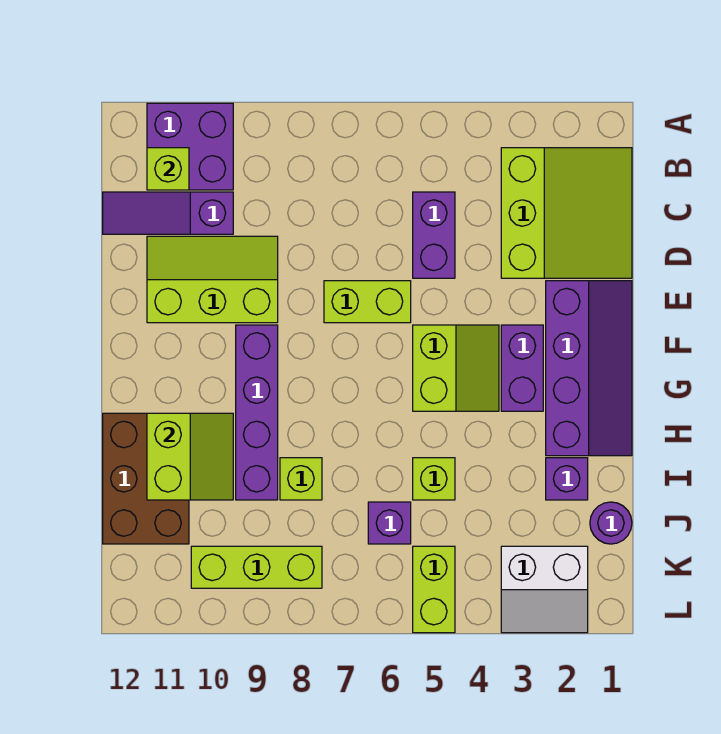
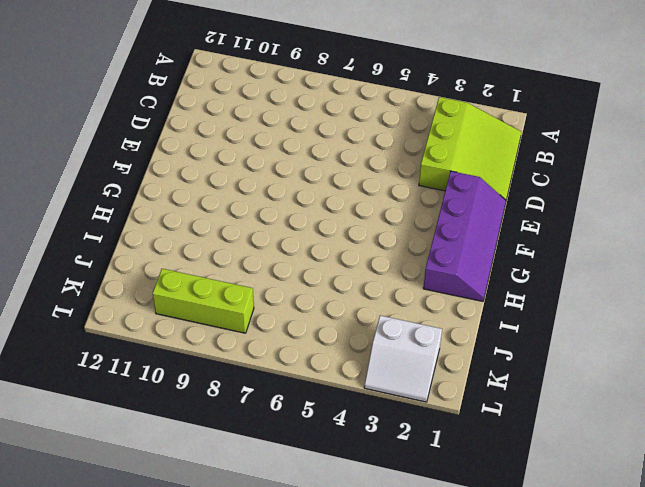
none -> purple 2x2 brick [147,103,233,190]
none -> purple 1x2 brick [413,192,455,278]
none -> purple 1x3 slope [103,192,233,234]

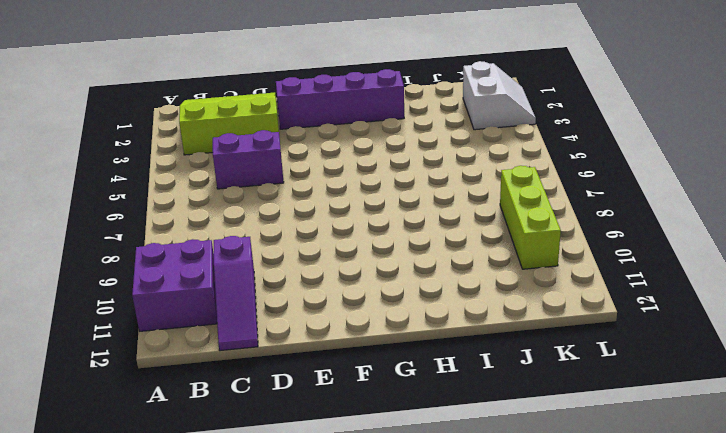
none -> lime 2x3 slope [147,236,278,323]
none -> lime 1x2 brick [324,281,411,323]
none -> purple 1x2 brick [501,325,543,411]

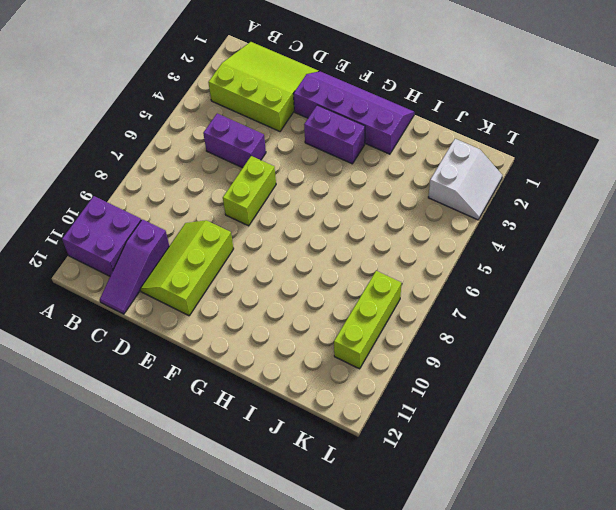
none -> lime 2x2 slope [413,325,499,411]
none -> purple 1x4 brick [236,325,278,500]
none -> brown 2x3 brick [103,413,189,544]

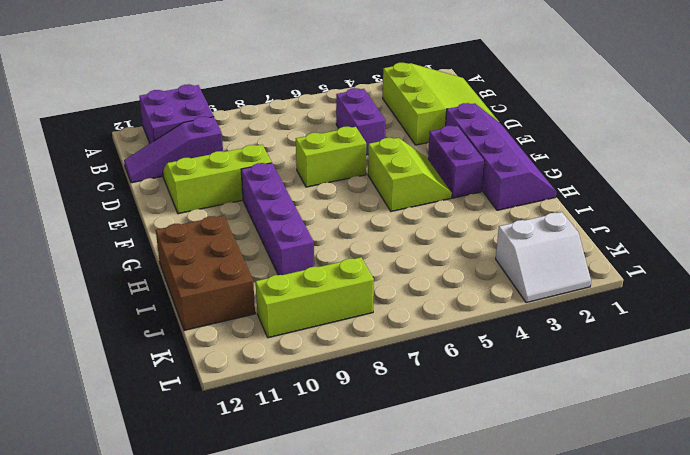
none -> purple 1x1 brick [546,458,588,500]
none -> lime 1x1 brick [413,458,455,500]
none -> lime 1x1 brick [280,458,322,500]

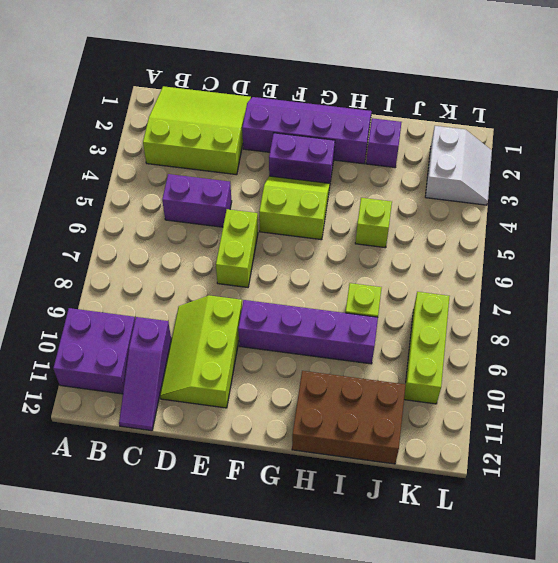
none -> purple 1x1 round brick [590,502,632,544]
none -> purple 1x1 brick [368,502,411,544]
none -> lime 1x2 brick [413,546,455,633]

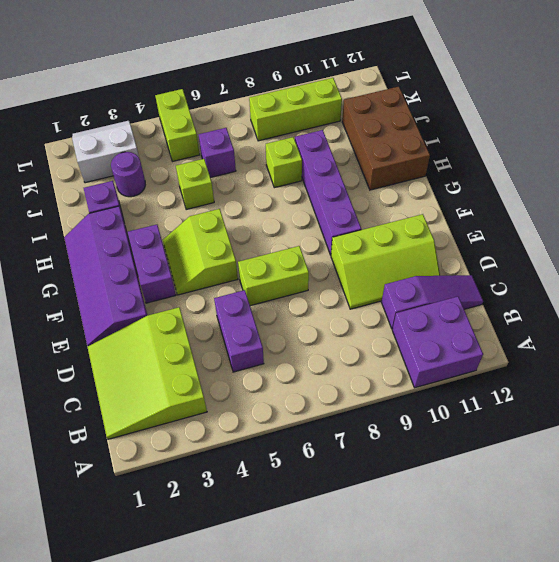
purple 1x1 round brick [111,152,145,197] -> purple 1x1 round brick moved to [590,502,632,544]
none -> lime 1x1 brick [147,148,189,190]
none -> lime 2x2 slope [147,413,233,500]

